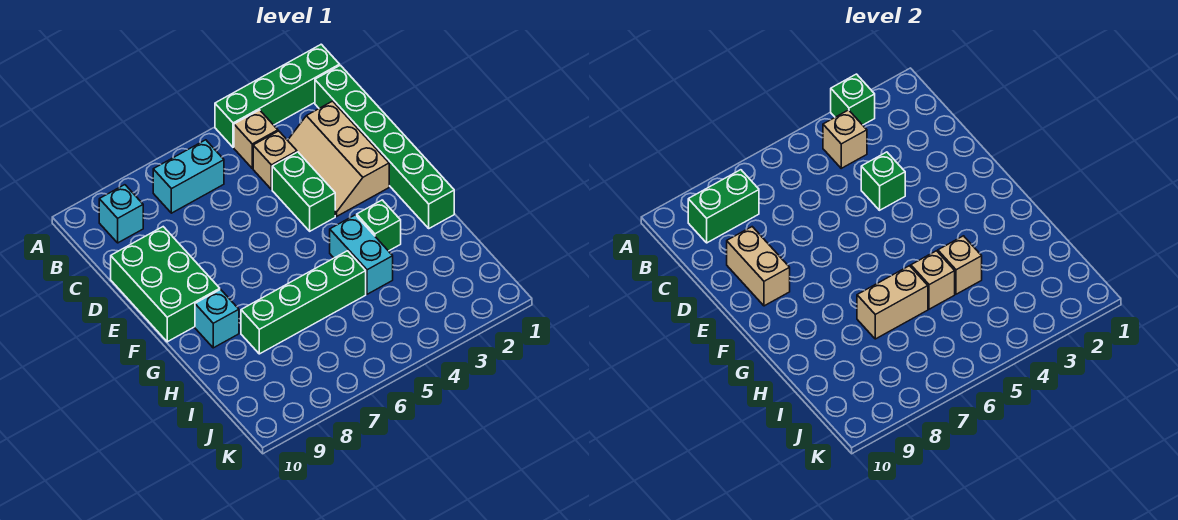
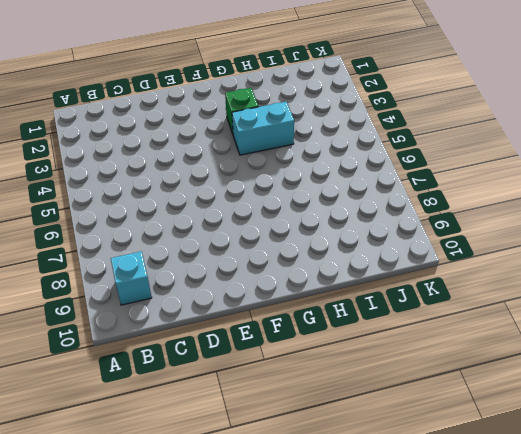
none -> green 1x4 brick [215,44,340,147]
none -> green 1x6 brick [315,65,454,228]
none -> tan 1x1 brick [234,110,278,168]

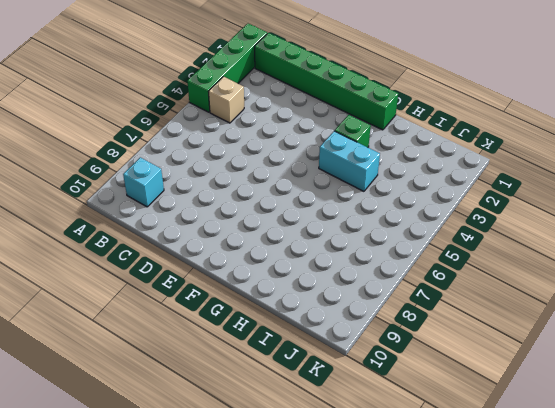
none -> cyan 1x2 brick [153,140,224,213]
none -> tan 2x3 slope [288,101,389,216]
none -> tan 1x1 brick [253,131,297,189]

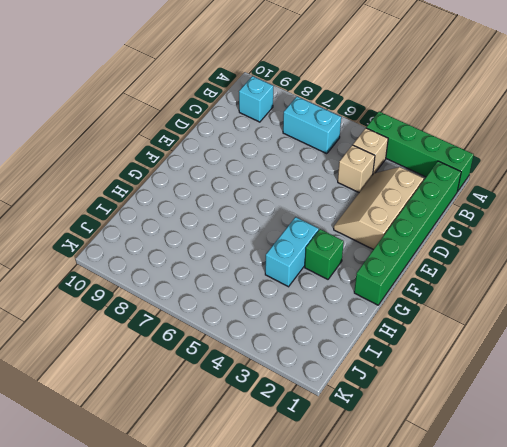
none -> green 1x2 brick [272,152,335,231]
none -> green 2x3 brick [111,227,220,342]
none -> cyan 1x1 brick [195,289,239,348]

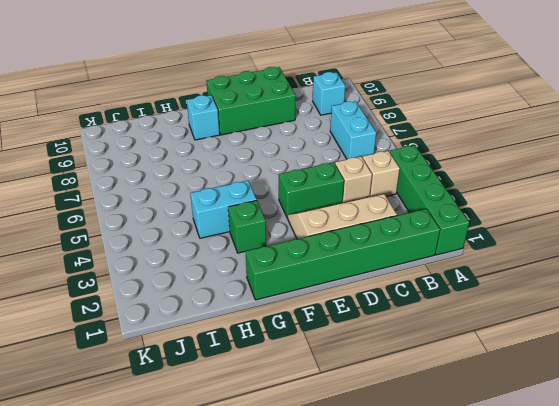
none -> green 1x4 brick [241,251,366,354]
none -> green 1x1 brick [831,74,875,125]
none -> tan 1x1 brick [823,110,867,168]

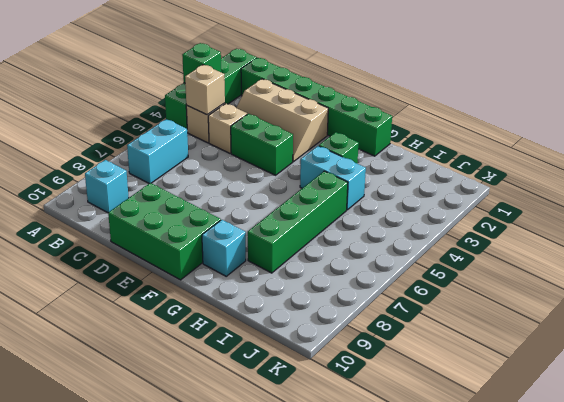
none -> green 1x2 brick [688,170,759,243]
none -> green 1x1 brick [861,152,905,210]
none -> tan 1x2 brick [727,227,790,306]

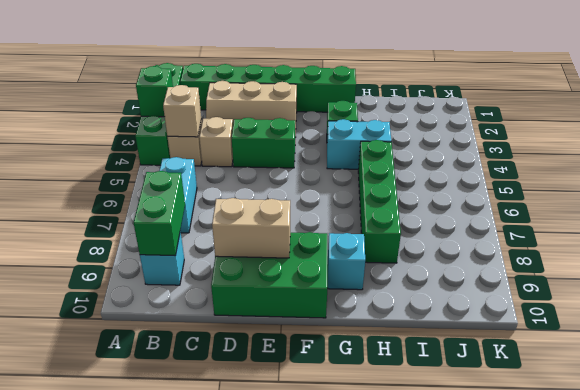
none -> green 1x1 brick [861,152,905,210]
none -> tan 1x1 brick [938,236,982,294]
none -> tan 1x1 brick [911,251,955,309]

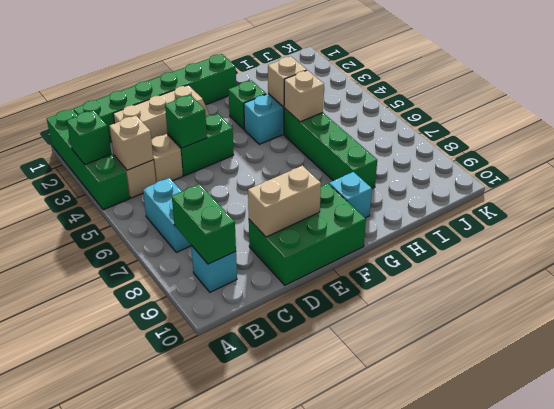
none -> tan 1x2 brick [857,266,928,339]

